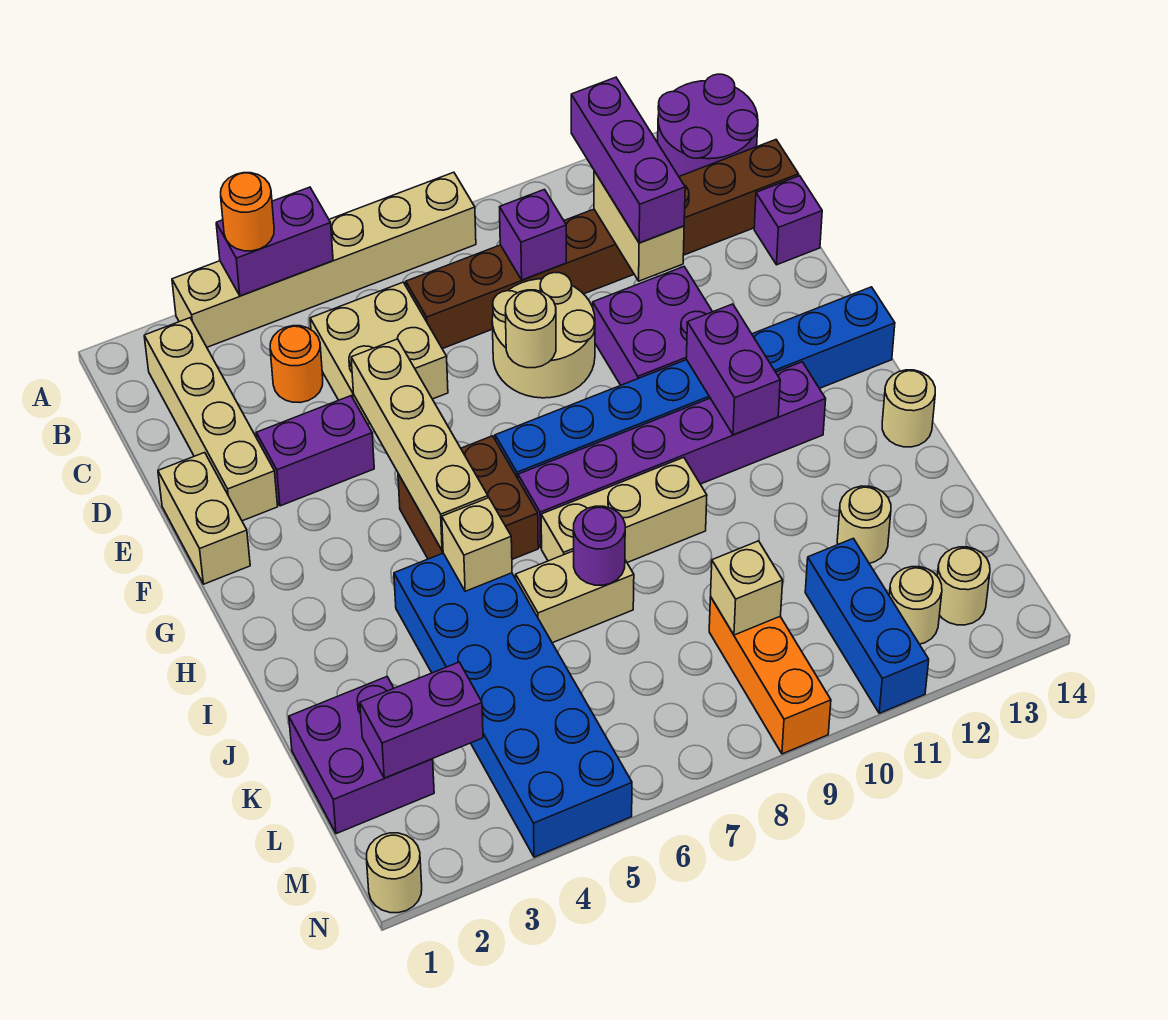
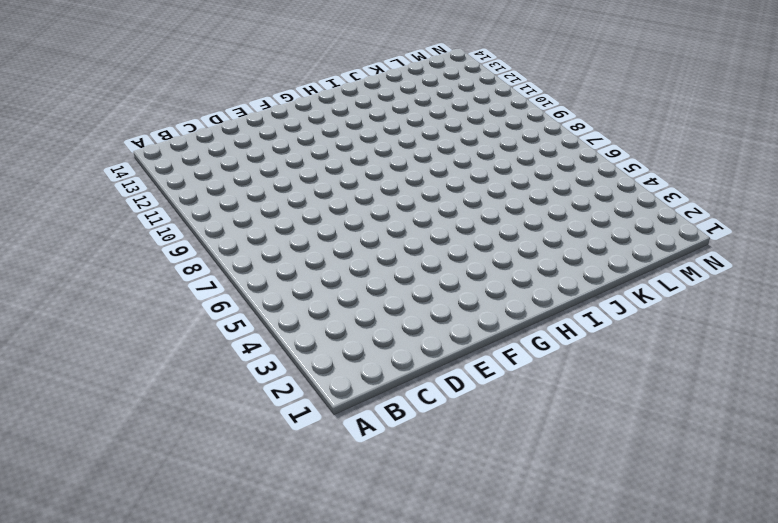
none -> tan 1x6 brick [172,172,476,347]
none -> purple 2x2 round brick [658,74,758,176]
none -> tan 1x4 brick [144,318,278,521]
none -> orange 1x1 round brick [270,326,323,403]

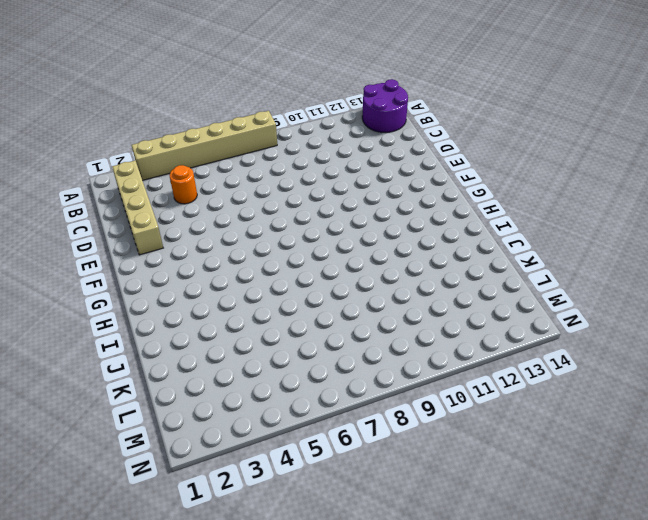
none -> tan 2x2 brick [310,282,448,424]
none -> brown 1x8 brick [406,140,799,349]
none -> tan 2x2 round brick [492,272,595,398]
none -> purple 1x1 brick [754,176,822,265]

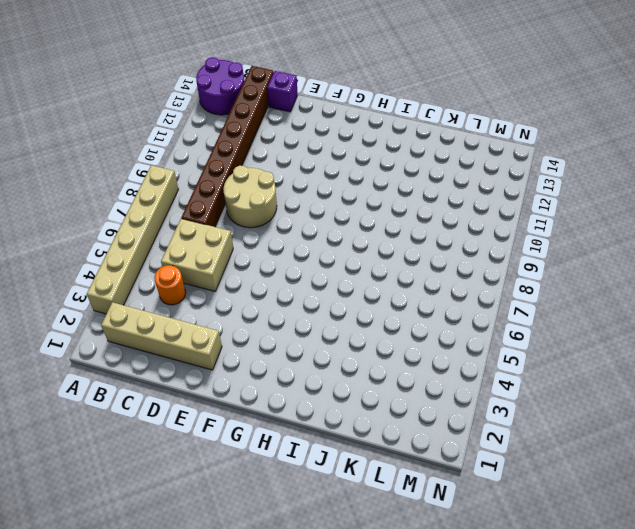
none -> tan 1x2 brick [158,452,250,584]
none -> purple 1x2 brick [256,396,374,506]
none -> purple 2x2 brick [593,267,712,385]
none -> brown 2x2 brick [398,436,538,559]

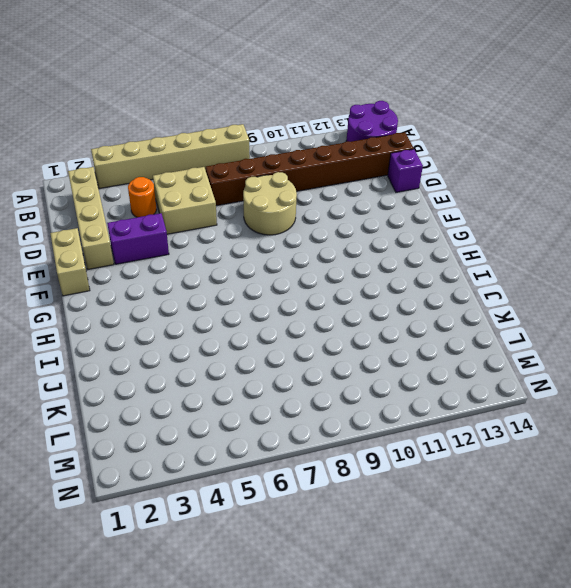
none -> purple 2x2 brick [593,267,712,385]
none -> brown 2x2 brick [398,436,538,559]
none -> blue 1x8 brick [495,287,895,478]
none -> purple 1x6 brick [518,362,826,548]

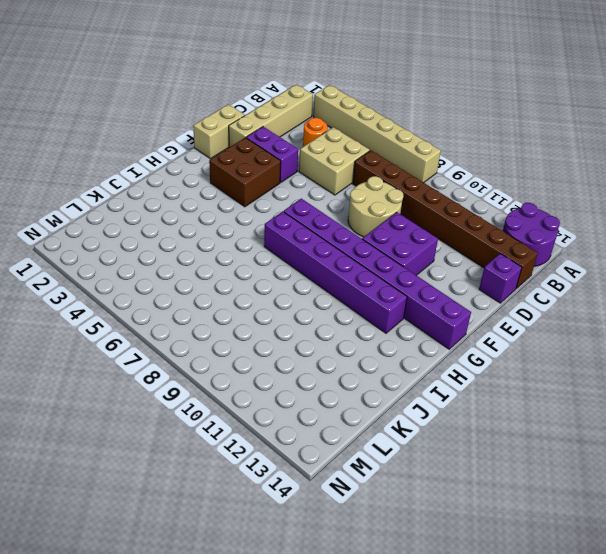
brown 2x2 brick [209,138,281,207] -> brown 2x2 brick moved to [398,436,538,559]
purple 1x8 brick [284,199,471,349] -> blue 1x8 brick [495,287,895,478]
none -> blue 2x6 brick [394,553,632,857]
none -> tan 1x3 brick [541,457,707,563]
none -> tan 1x1 round brick [882,370,935,447]
none -> tan 1x2 brick [516,551,634,643]

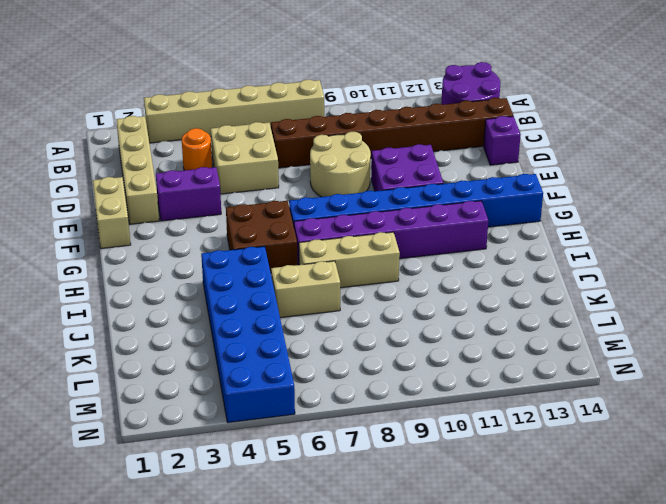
none -> tan 1x1 round brick [882,370,935,447]
none -> purple 2x2 brick [289,677,434,834]
none -> tan 1x1 round brick [837,486,891,563]
none -> orange 1x3 brick [709,597,831,754]

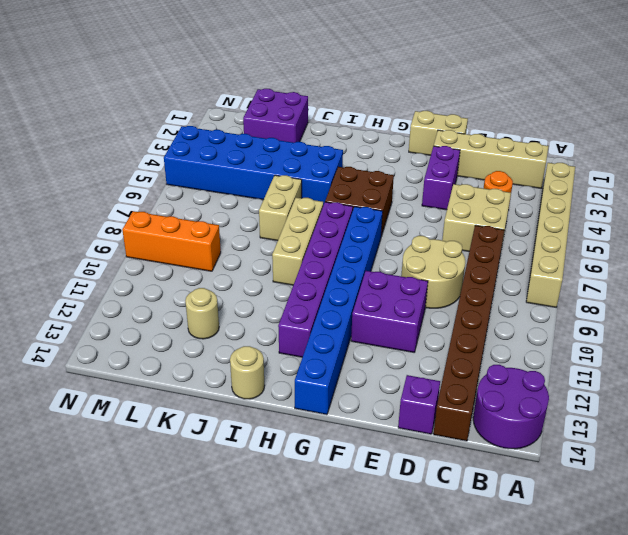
none -> blue 1x3 brick [805,538,929,713]
none -> tan 1x1 round brick [889,567,942,644]
none -> tan 1x1 round brick [937,547,990,625]
none -> tan 1x1 round brick [367,833,422,913]

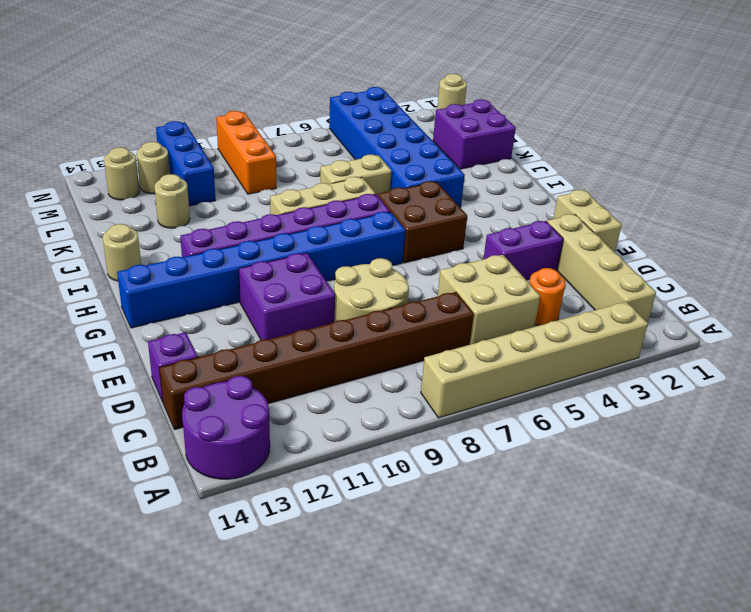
none -> purple 1x2 brick [216,187,333,296]
none -> purple 1x1 brick [500,190,566,280]
none -> tan 1x2 brick [594,171,684,281]
none -> tan 1x4 brick [351,339,488,551]

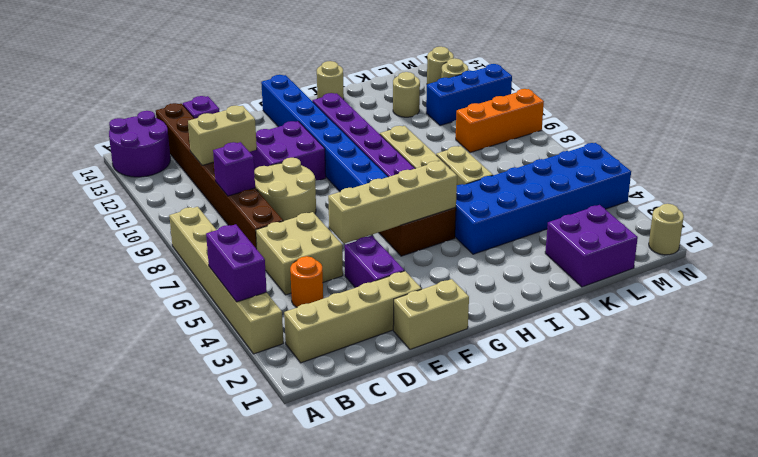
none -> tan 1x1 round brick [506,290,556,368]
none -> purple 1x2 brick [686,304,780,435]
none -> tan 1x1 brick [442,498,512,591]
none -> purple 1x1 round brick [573,506,625,585]

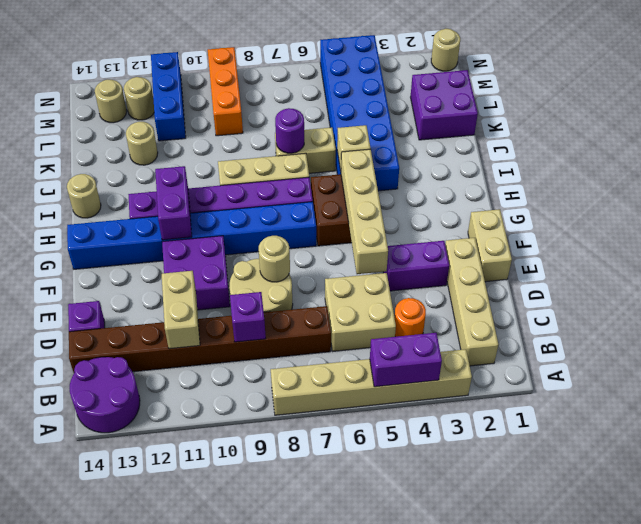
none -> purple 1x2 brick [360,662,483,778]
none -> tan 1x1 brick [711,541,783,635]
none -> orange 1x1 round brick [221,173,274,251]
none -> purple 1x3 brick [571,77,685,243]

